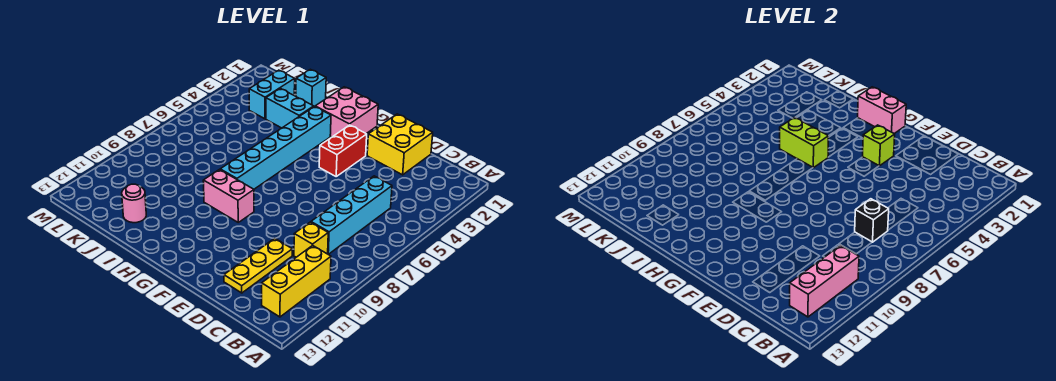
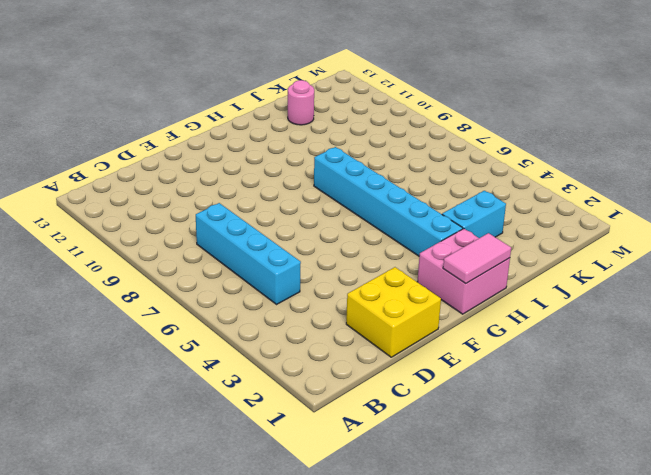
pink 1x2 tile [443,233,511,284] -> pink 1x2 brick [858,87,906,133]
none -> yellow 1x3 brick [262,245,331,317]
none -> yellow 1x1 brick [294,222,328,257]
none -> yellow 1x3 plate [224,238,292,293]

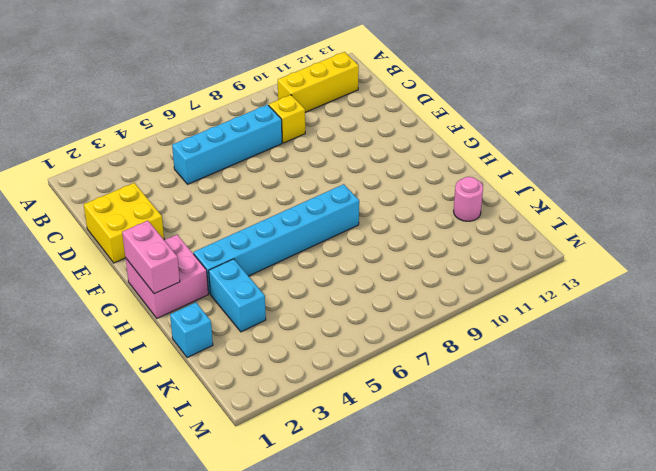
none -> yellow 1x3 plate [224,238,292,293]
none -> red 1x2 brick [319,125,367,176]
none -> pink 1x2 brick [203,170,254,222]

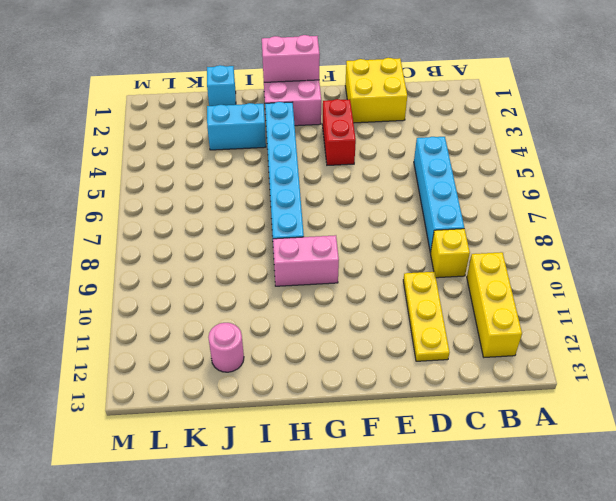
none -> cyan 1x2 brick [249,70,295,119]
none -> pink 1x3 brick [790,245,859,317]
none -> black 1x1 brick [855,199,889,242]

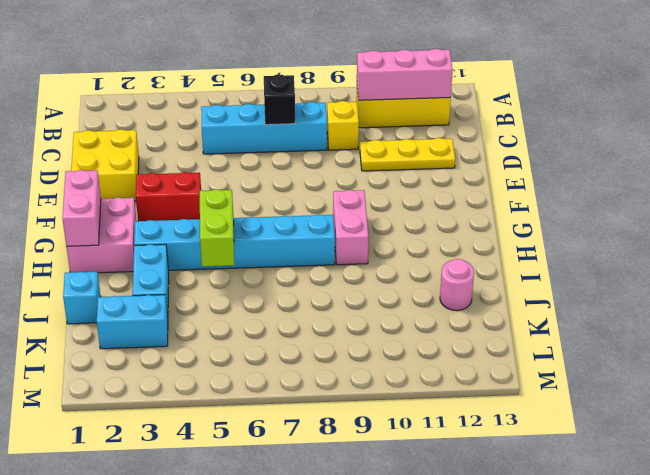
none -> lime 1x1 brick [862,125,895,166]

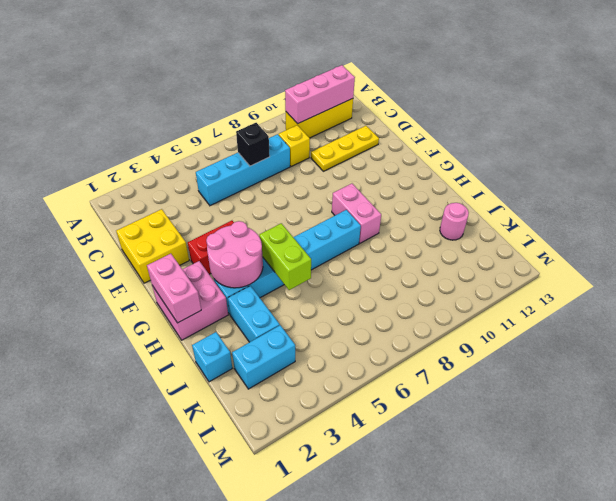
pink 2x2 round brick [206,221,263,288] -> none
none -> lime 1x1 brick [862,125,895,166]

